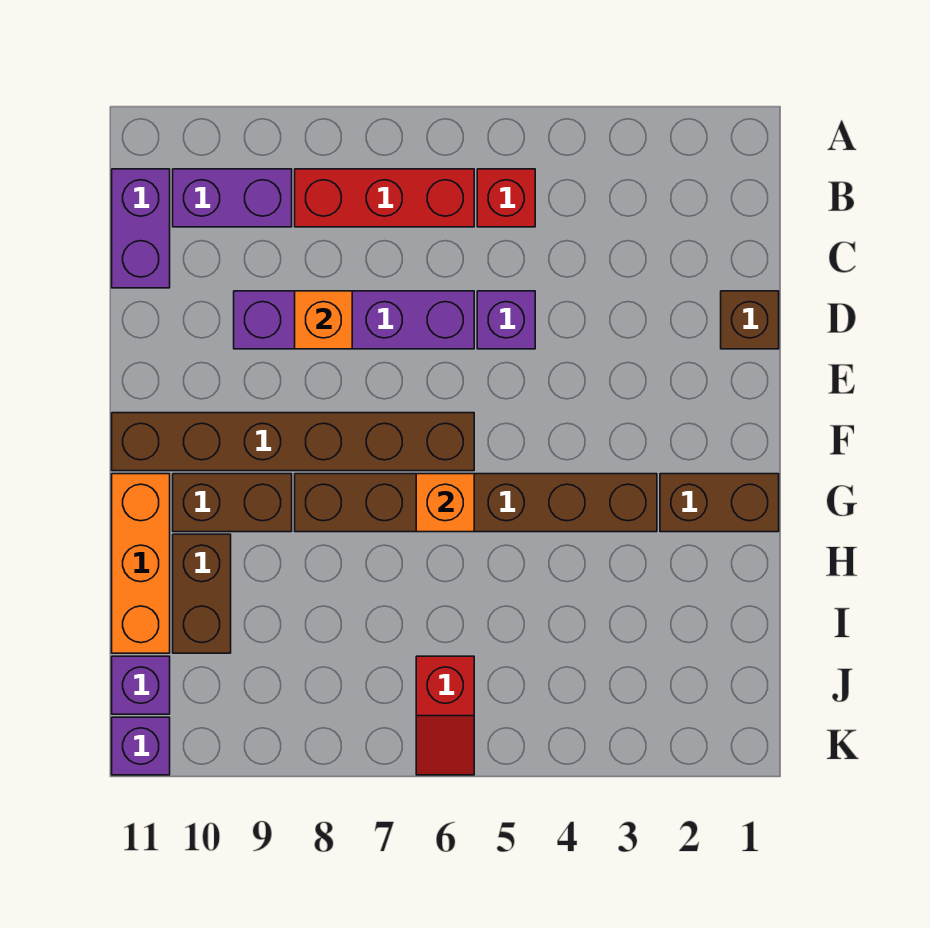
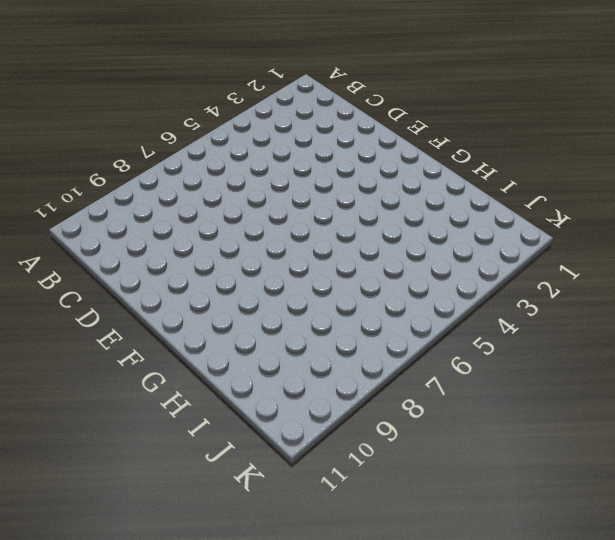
none -> red 1x1 brick [477,169,535,227]
none -> red 1x3 brick [295,169,474,227]
none -> purple 1x2 brick [173,169,292,227]

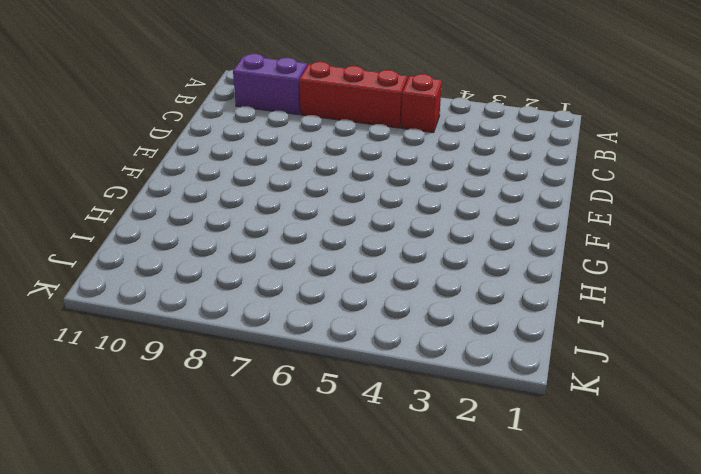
none -> purple 1x2 brick [112,169,170,288]
none -> brown 1x1 brick [721,291,779,349]
none -> purple 1x1 brick [477,291,535,349]

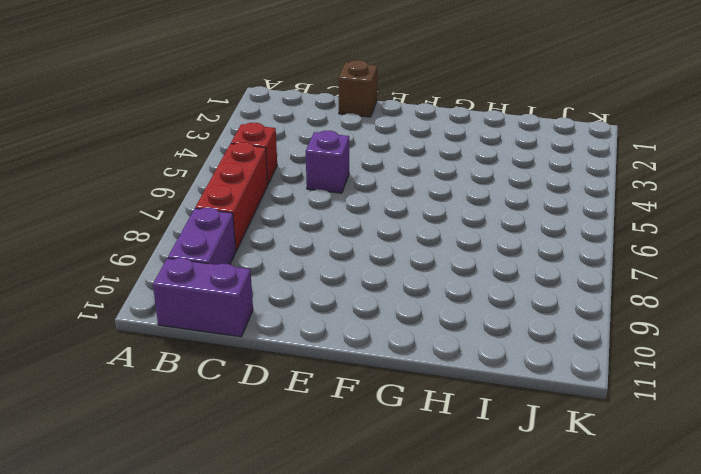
none -> purple 1x4 brick [234,291,474,349]
none -> brown 1x6 brick [112,413,474,471]
none -> brown 1x2 brick [660,474,779,532]

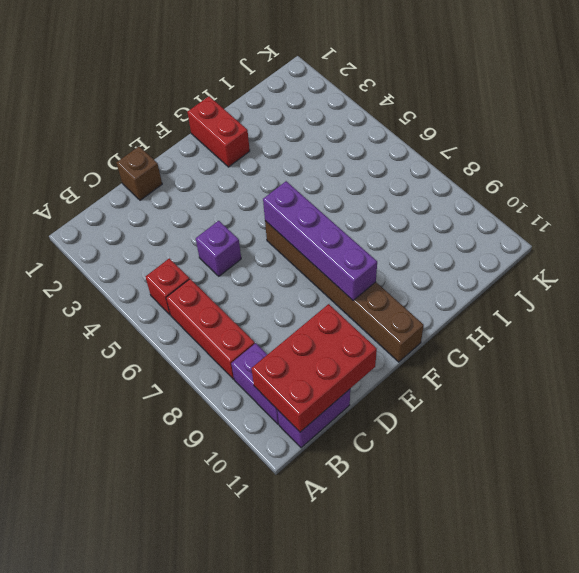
red 2x3 brick [251,304,377,432] -> none
purple 1x4 brick [263,181,377,300] -> purple 1x4 brick moved to [234,291,474,349]
red 1x2 brick [187,96,250,167] -> brown 1x2 brick [660,474,779,532]
none -> brown 1x6 brick [295,474,657,532]
none -> brown 1x2 brick [173,474,292,532]
none -> orange 1x3 brick [112,474,170,653]

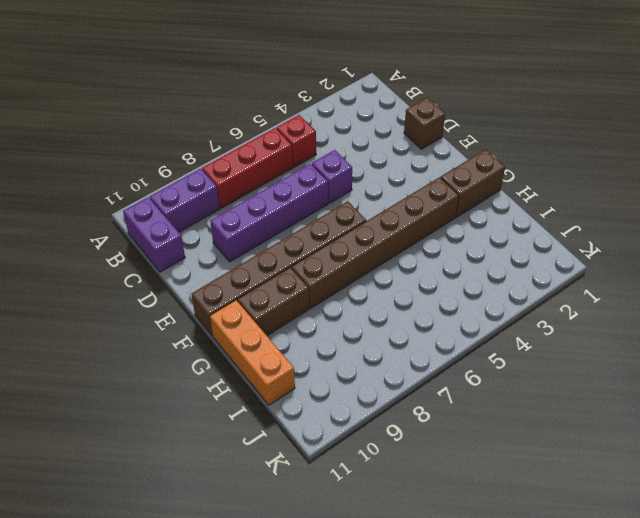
none -> brown 1x2 brick [173,534,231,653]
none -> red 1x2 slope [416,656,474,775]
none -> purple 1x1 brick [112,656,170,714]

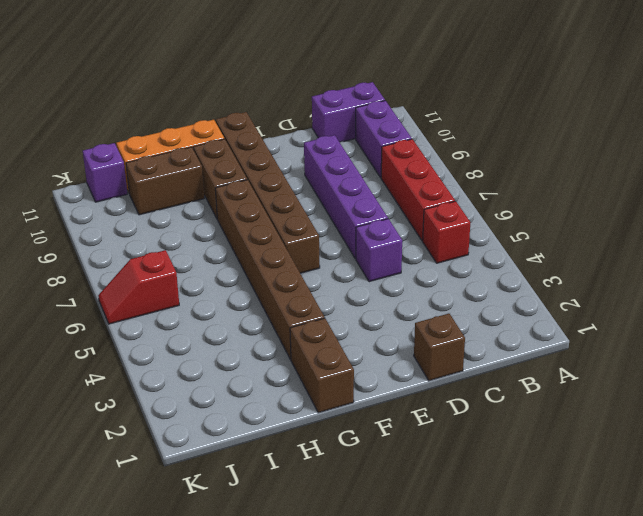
none -> purple 1x1 brick [112,717,170,775]
none -> orange 1x1 brick [295,291,352,349]
none -> orange 1x1 brick [416,474,474,532]

